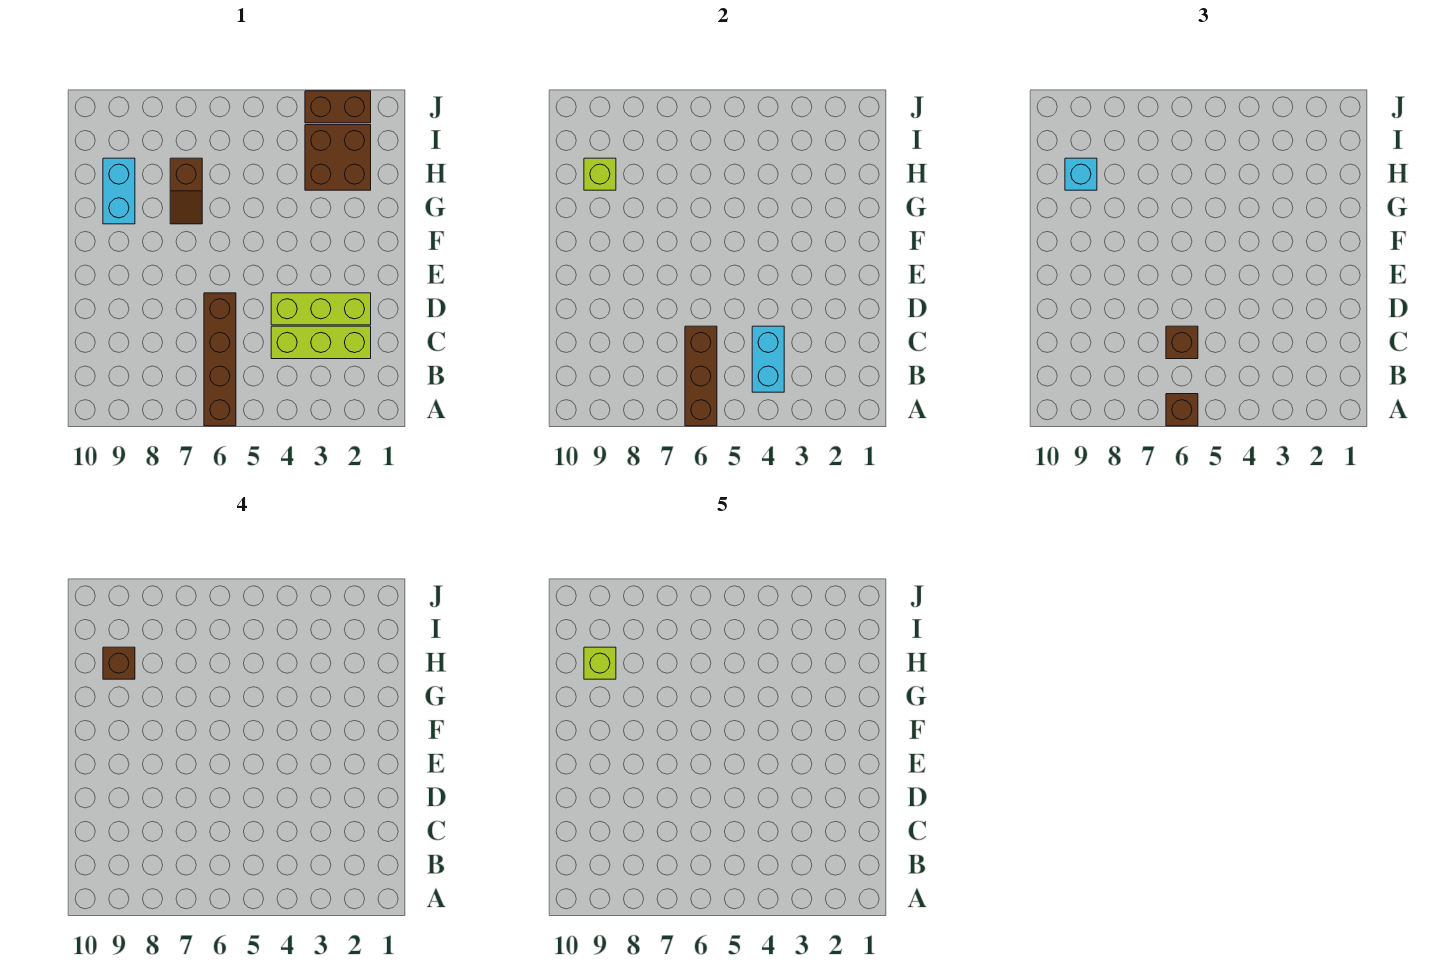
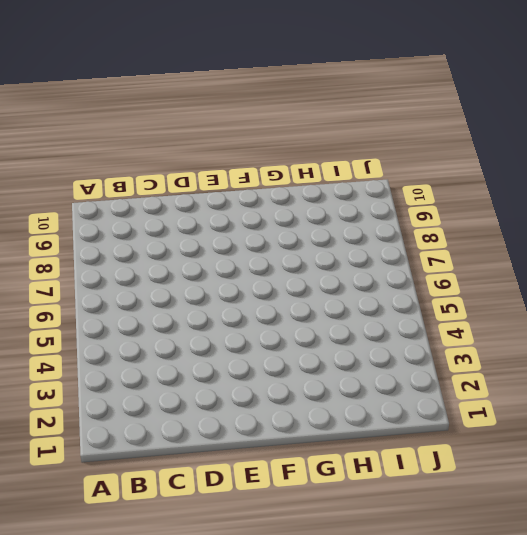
none -> brown 1x4 brick [204,293,236,426]
none -> lime 1x3 brick [271,326,371,359]
none -> lime 1x3 brick [271,293,371,325]

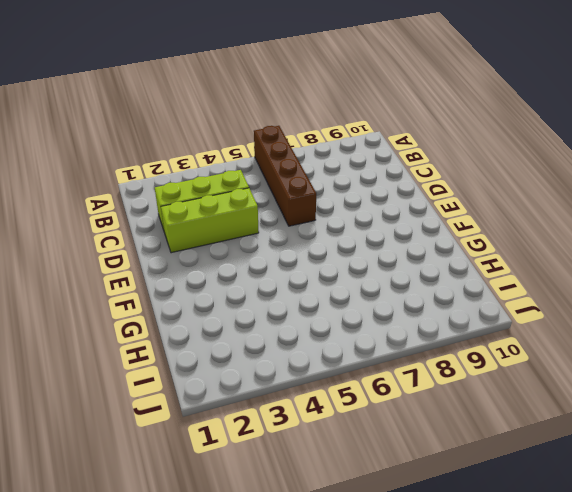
none -> brown 1x2 slope [170,158,202,224]
none -> cyan 1x2 brick [103,158,135,224]
none -> brown 2x2 brick [305,125,371,190]

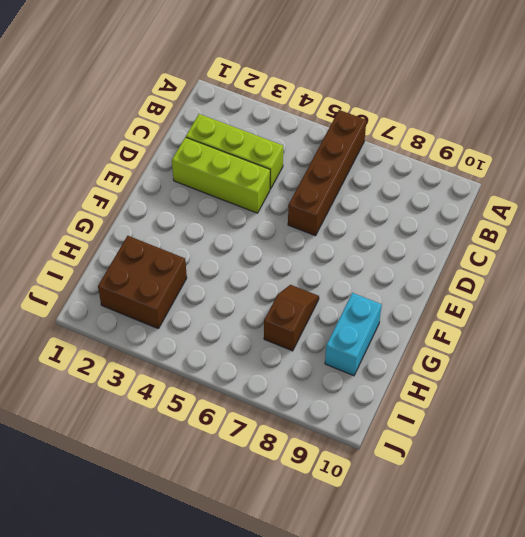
none -> brown 1x2 brick [305,91,371,123]
none -> brown 1x3 brick [685,326,717,426]
none -> cyan 1x2 brick [752,326,784,392]

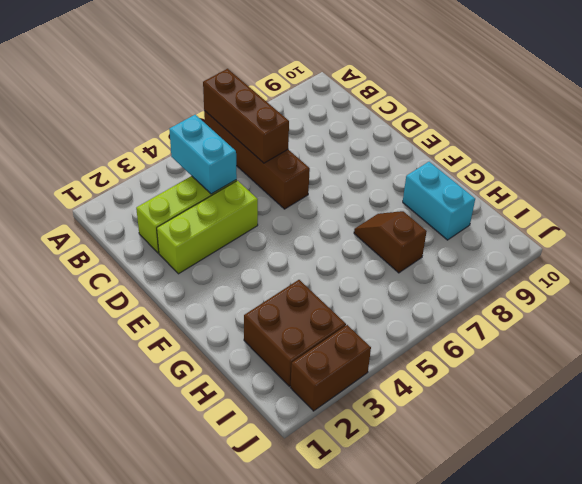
none -> lime 1x1 brick [584,158,616,190]
none -> brown 1x1 brick [1166,394,1198,426]
none -> brown 1x1 brick [1166,326,1198,359]

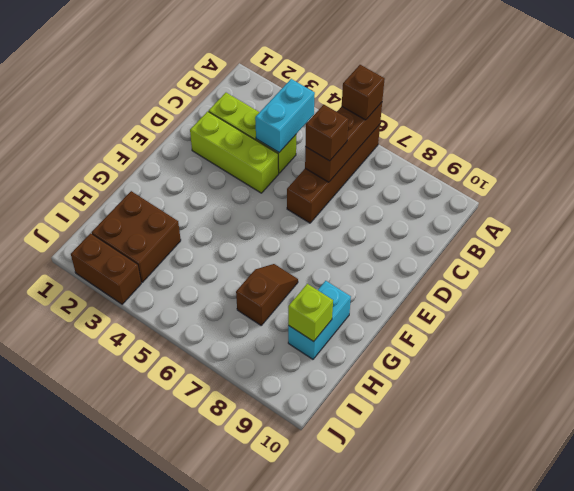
none -> cyan 1x1 brick [1065,158,1097,190]
none -> brown 1x1 brick [103,647,135,679]
none -> lime 1x1 brick [584,647,616,679]

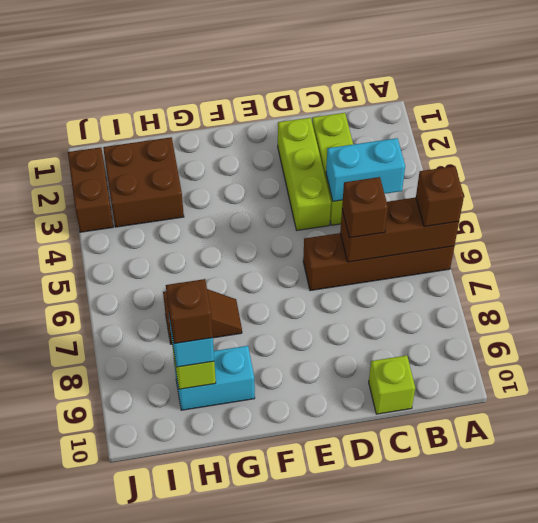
lime 1x1 brick [369,355,415,414] -> lime 1x1 brick moved to [584,647,616,679]

